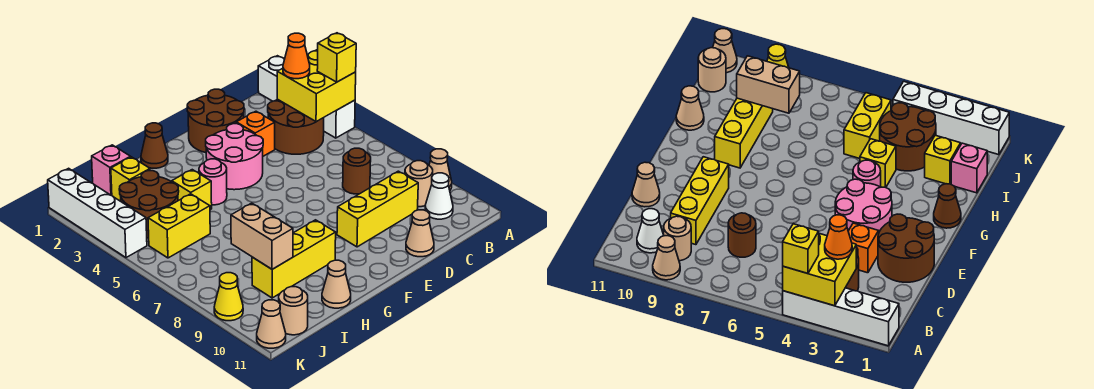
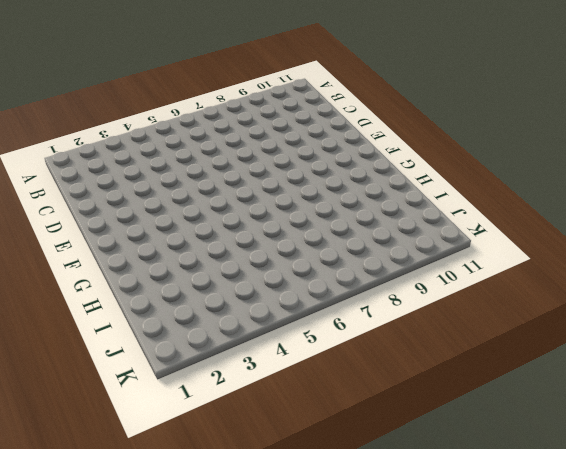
none -> white 1x4 brick [258,56,355,138]
none -> tan 1x1 cone [429,149,452,190]
none -> brown 2x2 round brick [268,99,324,154]

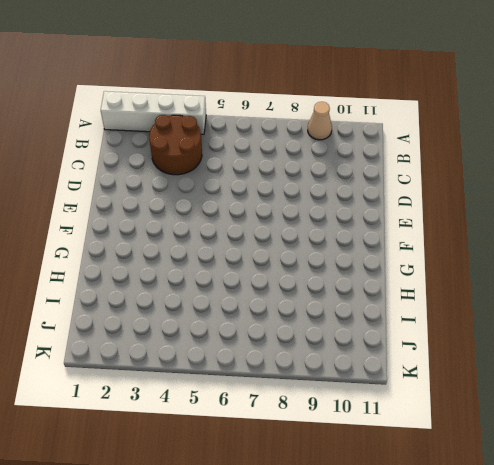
none -> tan 1x1 round brick [405,161,433,207]
none -> white 1x1 cone [425,173,453,219]
none -> brown 1x1 round brick [343,148,371,194]

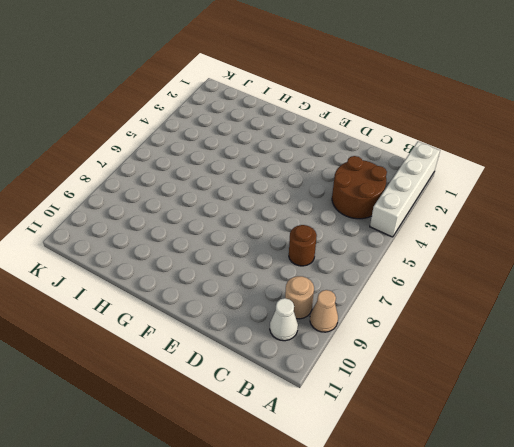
none -> yellow 1x3 brick [337,171,418,247]
none -> brown 2x2 round brick [187,89,244,153]
none -> orange 1x1 brick [236,111,275,156]

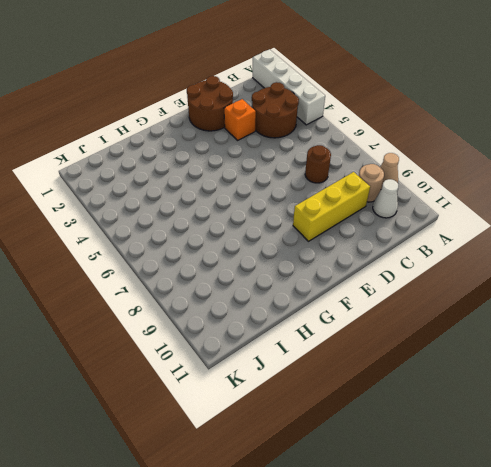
none -> tan 1x1 cone [406,210,434,257]
none -> pink 2x2 round brick [206,124,263,190]
none -> brown 1x1 cone [141,123,168,168]

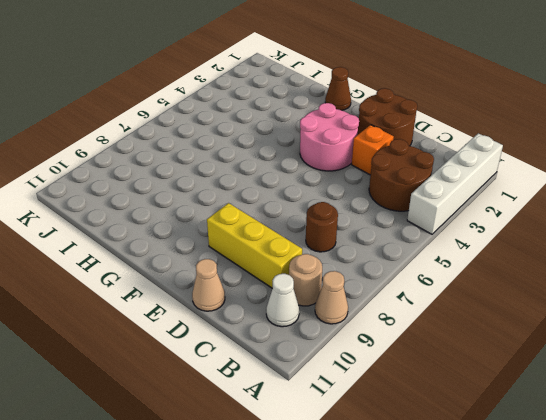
none -> pink 1x1 round brick [199,159,227,205]
none -> yellow 1x3 brick [252,220,336,298]
none -> yellow 1x1 brick [172,170,212,210]

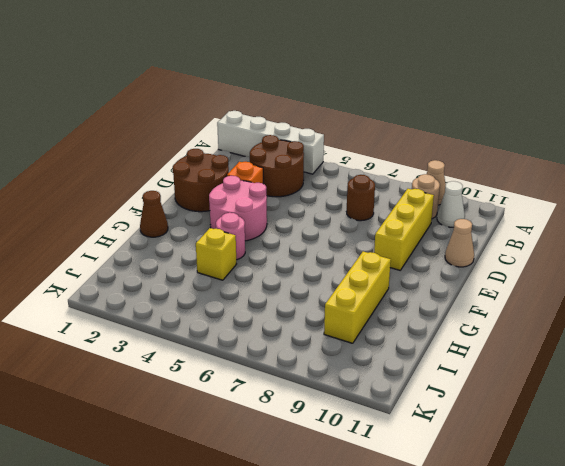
none -> tan 1x1 cone [322,260,351,308]
none -> pink 1x1 brick [92,145,131,195]
none -> yellow 1x1 brick [111,157,150,201]

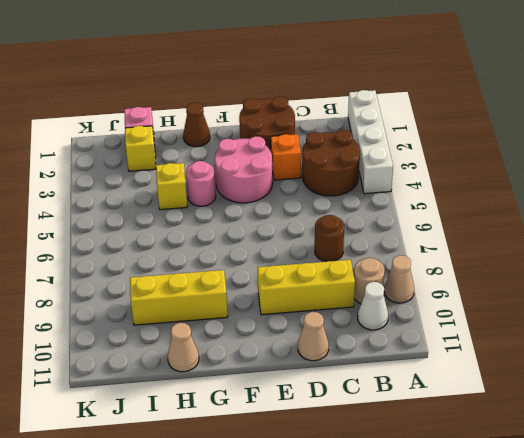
none -> brown 2x2 round brick [119,171,179,238]
none -> yellow 1x2 brick [148,194,210,258]
none -> tan 1x1 round brick [279,287,308,335]

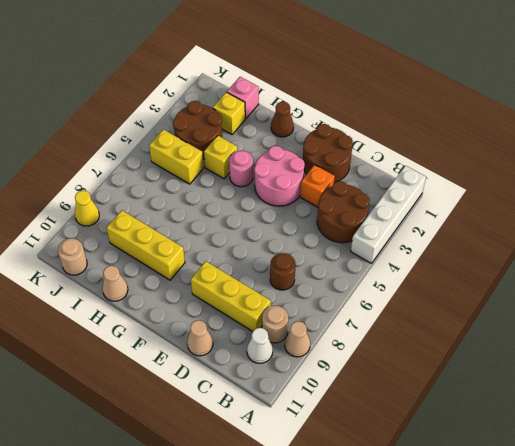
none -> white 1x4 brick [48,168,147,258]
none -> tan 1x1 cone [257,300,286,348]
none -> yellow 2x2 brick [277,50,356,122]

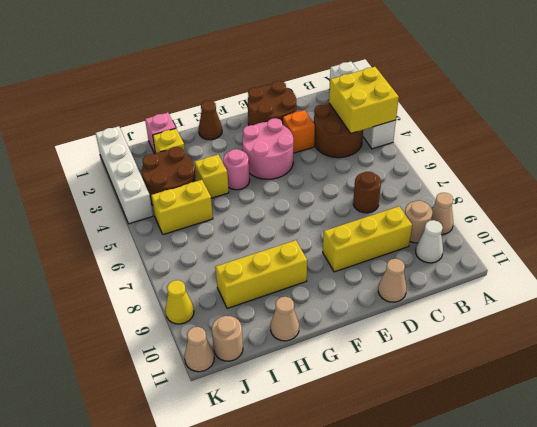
none -> tan 1x2 brick [231,203,293,269]
none -> yellow 1x1 brick [317,33,356,82]
none -> orange 1x1 cone [283,33,310,79]

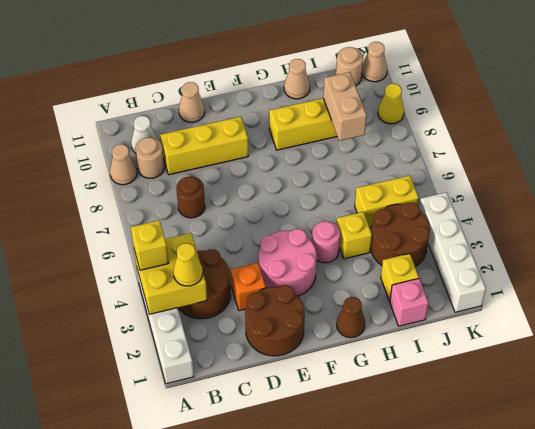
yellow 1x1 cone [173,243,203,286] -> orange 1x1 cone [283,33,310,79]

